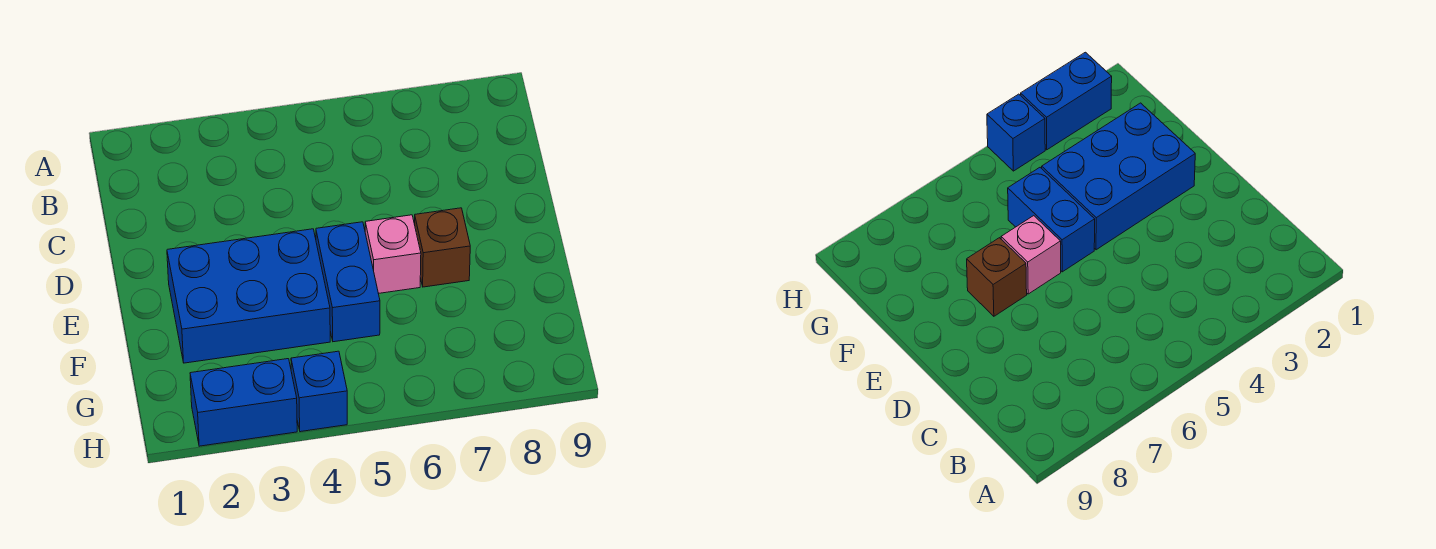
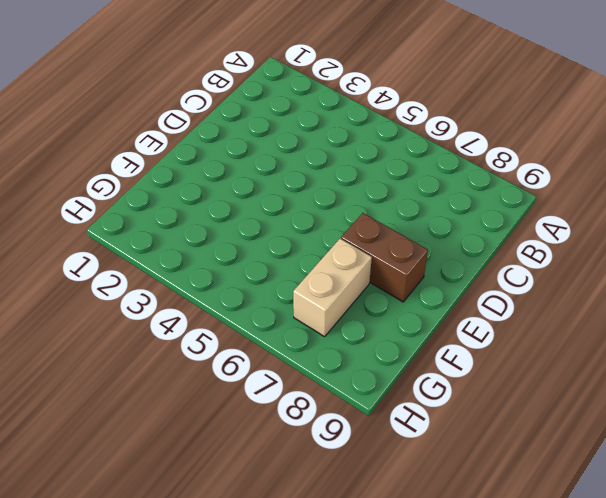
brown 1x2 brick [341,213,428,302] -> brown 1x1 brick [415,208,470,287]
tan 1x2 brick [293,239,372,337] -> none
none -> blue 2x3 brick [167,229,330,363]
none -> blue 1x2 brick [316,222,380,342]

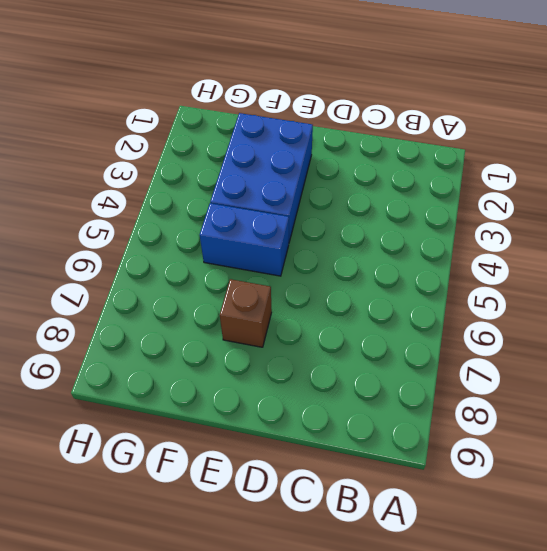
none -> pink 1x1 brick [365,215,421,294]
none -> blue 1x2 brick [190,359,297,446]

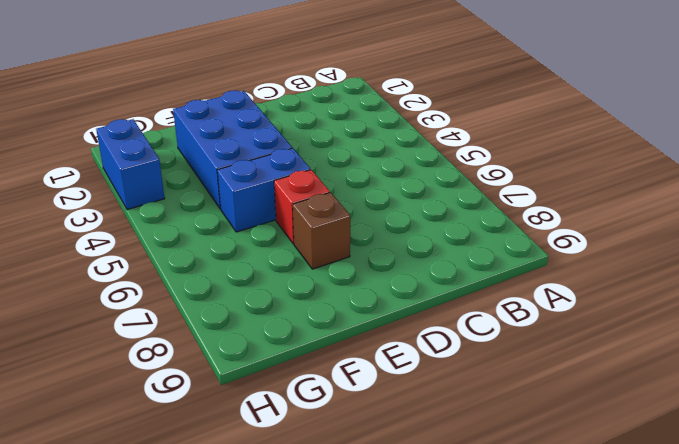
red 1x1 brick [274,170,330,244] -> pink 1x1 brick [365,215,421,294]
none -> blue 1x1 brick [291,351,347,432]

